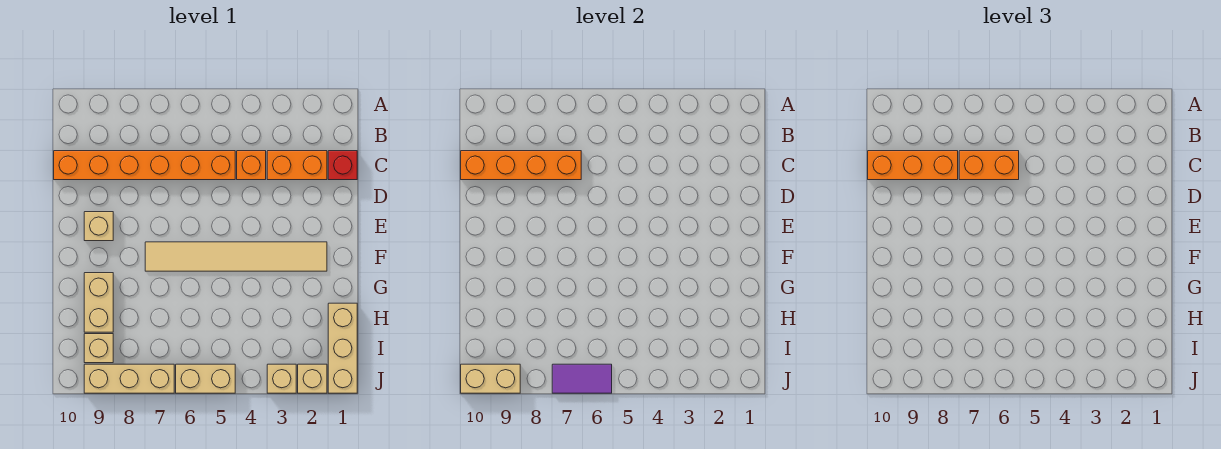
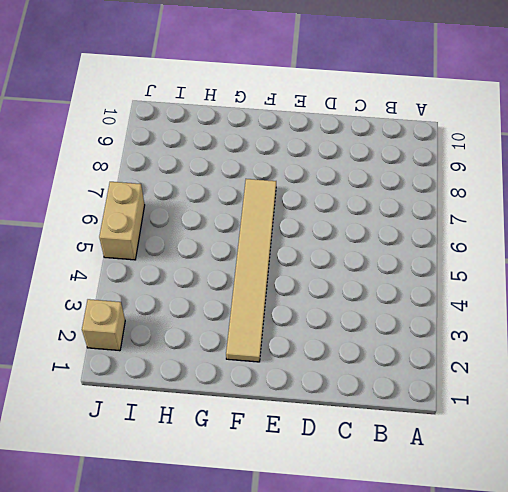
none -> red 1x1 brick [328,151,357,180]
none -> orange 1x2 brick [267,151,327,180]
none -> orange 1x1 brick [237,151,266,180]

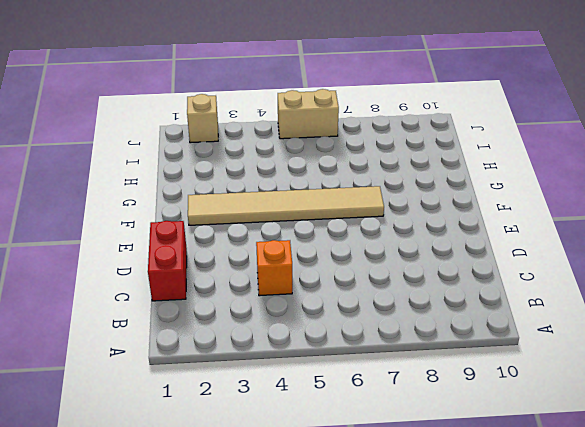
red 1x2 brick [148,221,187,301] -> red 1x1 brick [328,151,357,180]
none -> orange 1x2 brick [267,151,327,180]
none -> orange 1x6 brick [54,151,235,180]
none -> tan 1x1 brick [84,212,113,241]

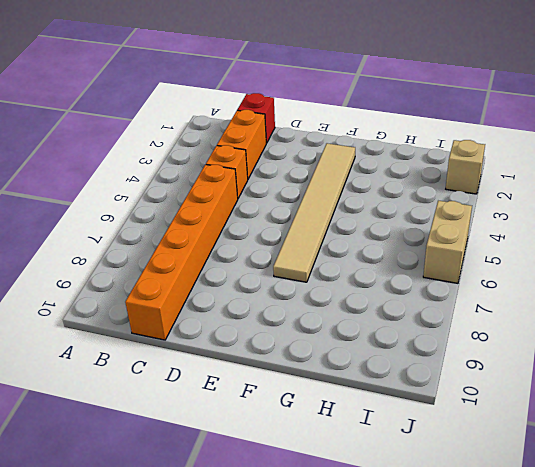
none -> tan 1x1 brick [84,212,113,241]
none -> tan 1x2 brick [84,273,113,332]
none -> tan 1x3 brick [328,303,357,393]

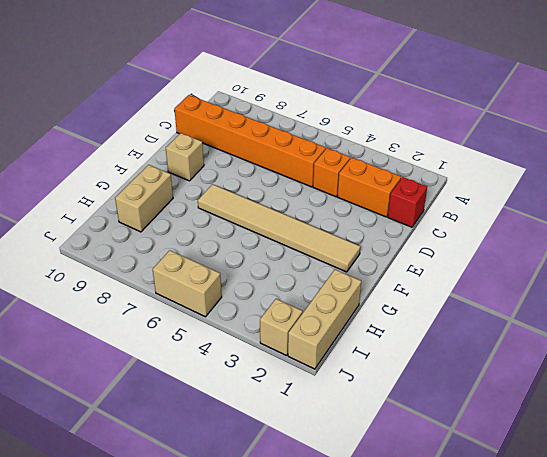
none -> tan 1x1 brick [84,334,113,363]
none -> tan 1x1 brick [267,364,296,393]
none -> tan 1x3 brick [84,364,174,393]

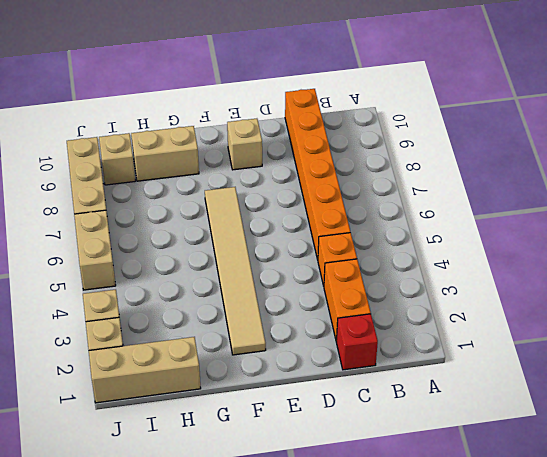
none -> orange 1x4 brick [461,151,581,180]
none -> purple 1x2 tile [552,364,612,393]
none -> tan 1x2 brick [461,364,520,393]

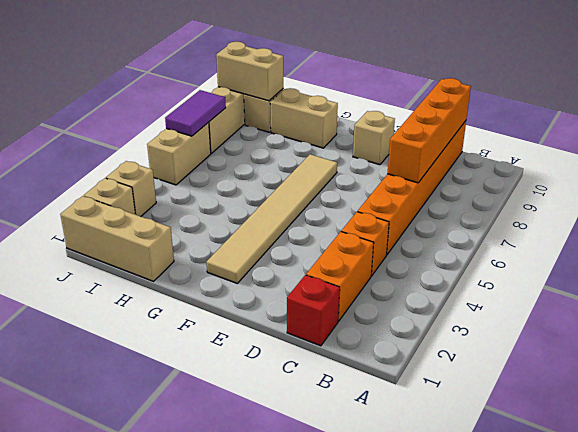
tan 1x2 brick [216,42,283,101] -> tan 1x2 brick turned to [461,364,520,393]
none -> orange 1x2 brick [959,151,1019,180]
none -> orange 1x3 brick [868,151,958,180]

